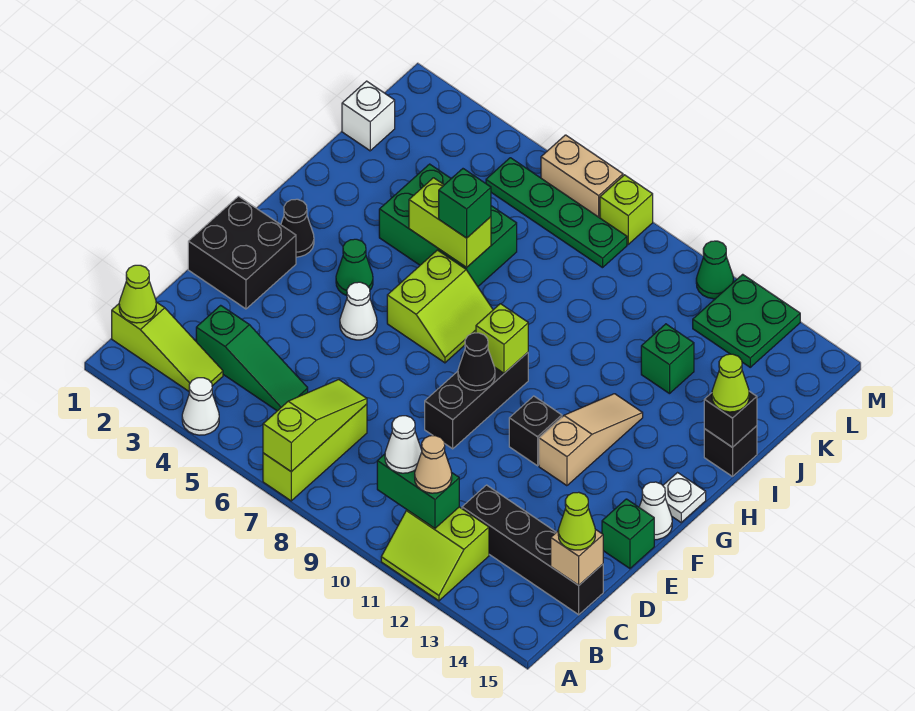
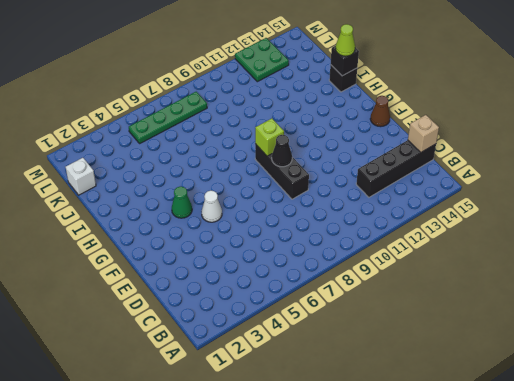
brown 1x1 cone [370,96,390,127] -> white 1x1 cone [639,482,672,540]
none -> white 1x1 cone [182,378,219,435]
none -> lime 1x3 brick [263,404,367,501]
none -> lime 2x2 slope [381,507,489,601]
none -> lime 1x3 slope [112,302,223,391]

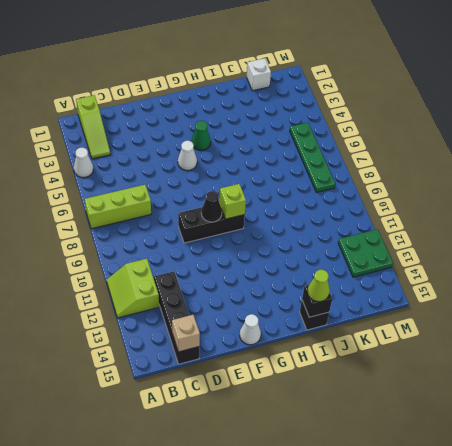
none -> green 1x3 slope [196,305,308,411]
none -> black 2x2 brick [188,196,296,309]
none -> green 1x1 brick [602,499,654,569]
none -> black 1x1 brick [509,396,562,466]

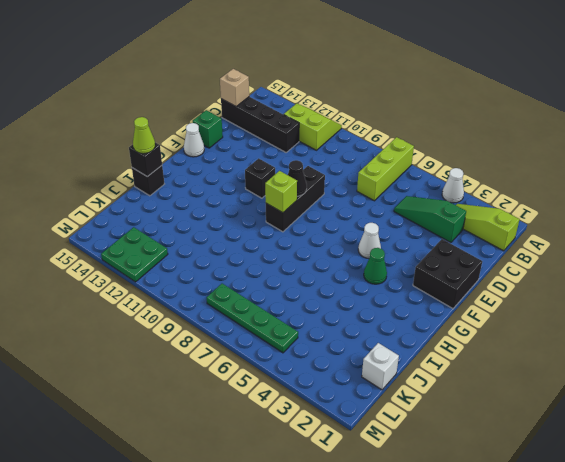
none -> tan 1x3 slope [539,394,643,486]
none -> black 1x1 cone [281,199,314,257]
none -> lime 2x2 slope [387,250,493,363]
none -> white 1x1 plate [663,473,706,522]

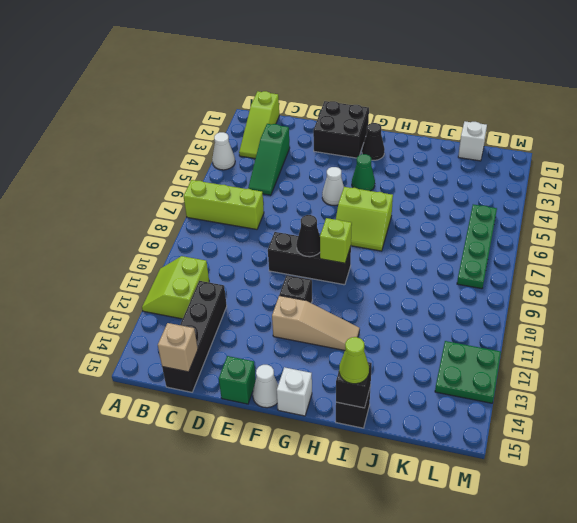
white 1x1 brick [277,367,312,416] -> white 1x1 plate [663,473,706,522]
none -> green 2x3 brick [379,164,517,286]
none -> green 1x1 brick [641,324,694,394]
none -> tan 1x2 brick [541,135,623,218]
none -> lime 1x1 brick [600,175,653,244]

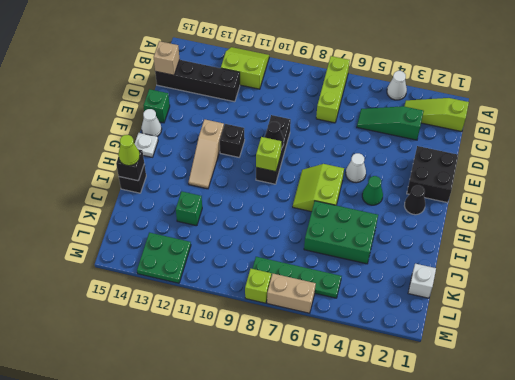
none -> green 1x1 cone [696,241,734,299]
none -> lime 1x3 slope [263,380,367,472]
none -> lime 1x1 cone [119,265,156,323]
none -> green 1x2 brick [377,454,459,528]

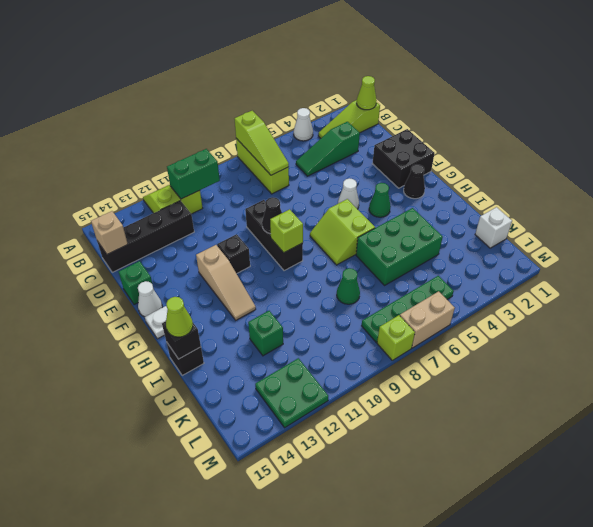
green 1x1 cone [337,268,360,304] -> green 1x1 cone moved to [696,241,734,299]
none -> lime 1x2 brick [409,178,491,267]
none -> white 1x1 cone [385,416,422,473]
none -> tan 1x1 cone [415,436,452,493]
none -> lime 1x1 cone [558,492,595,550]

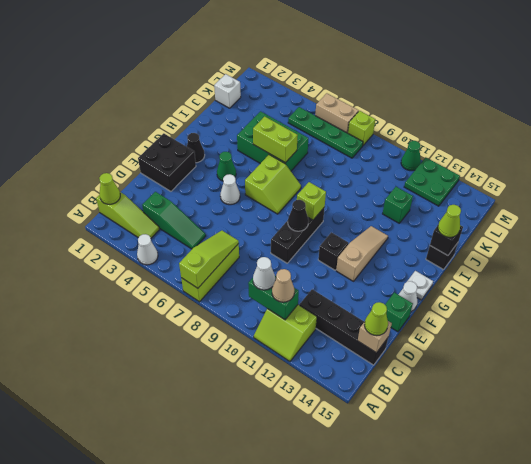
none -> green 1x1 brick [439,169,491,238]

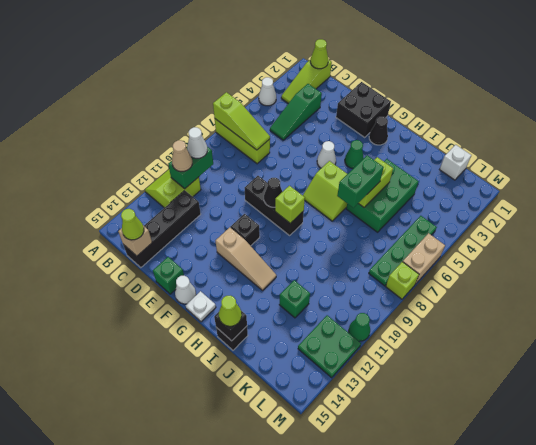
green 1x2 brick [337,155,384,208] -> green 1x1 brick [439,169,491,238]

